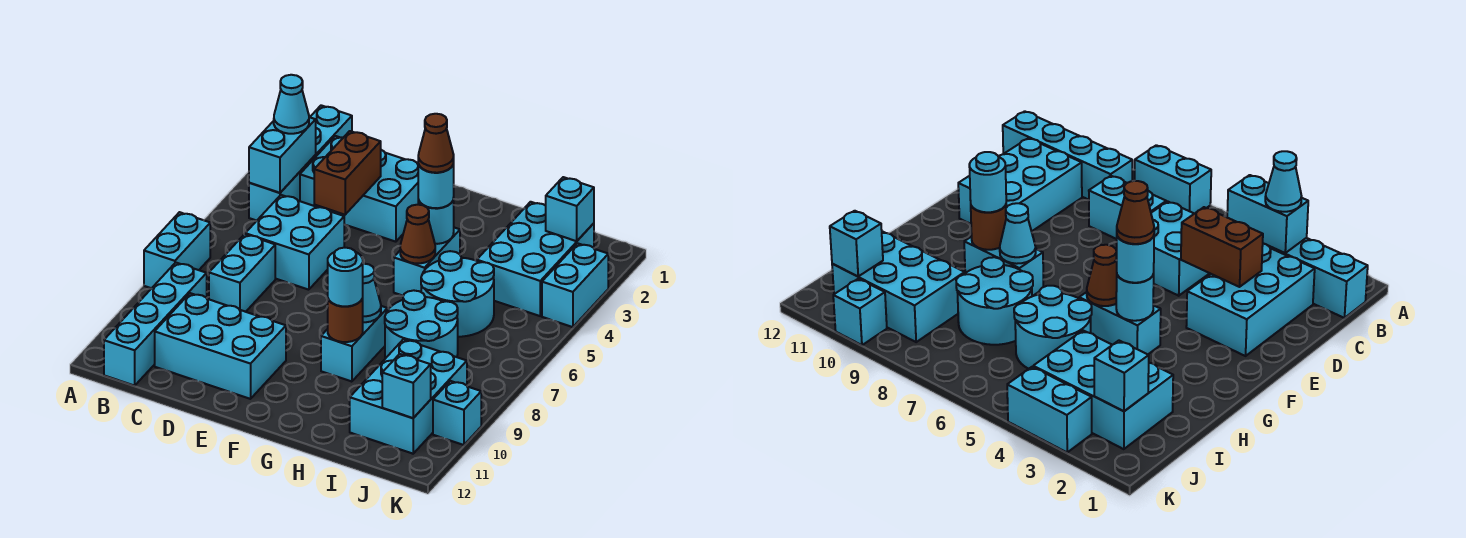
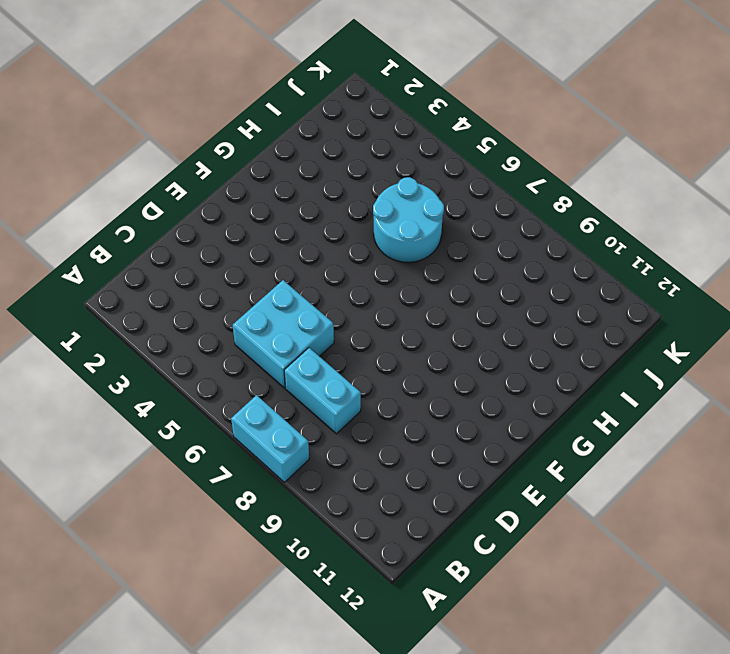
none -> cyan 1x4 brick [249,105,352,221]
none -> cyan 1x4 brick [104,263,207,386]
none -> cyan 2x3 brick [300,136,418,242]

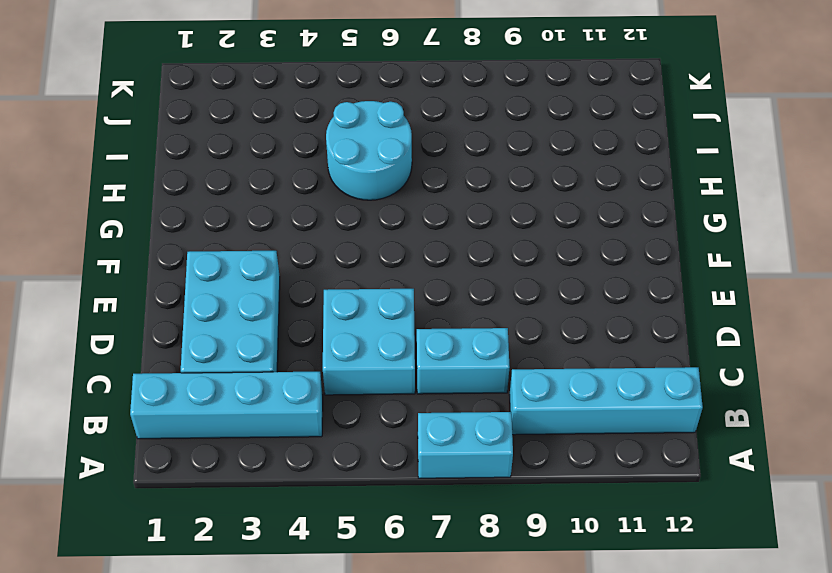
none -> cyan 2x3 brick [155,293,286,399]
none -> cyan 1x2 brick [394,228,460,296]
none -> cyan 1x2 brick [321,306,387,382]

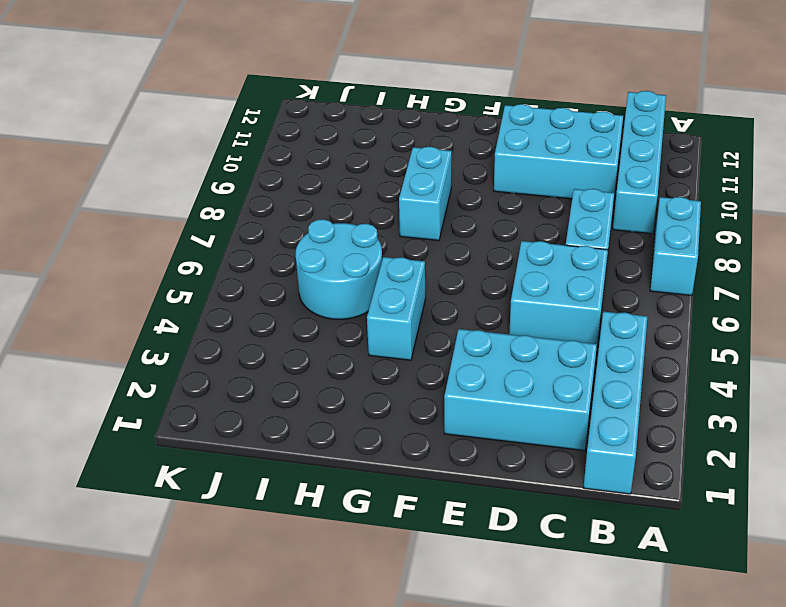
none -> cyan 2x2 round brick [385,290,458,358]
none -> cyan 2x3 brick [477,202,594,316]
none -> cyan 2x3 brick [350,339,467,454]

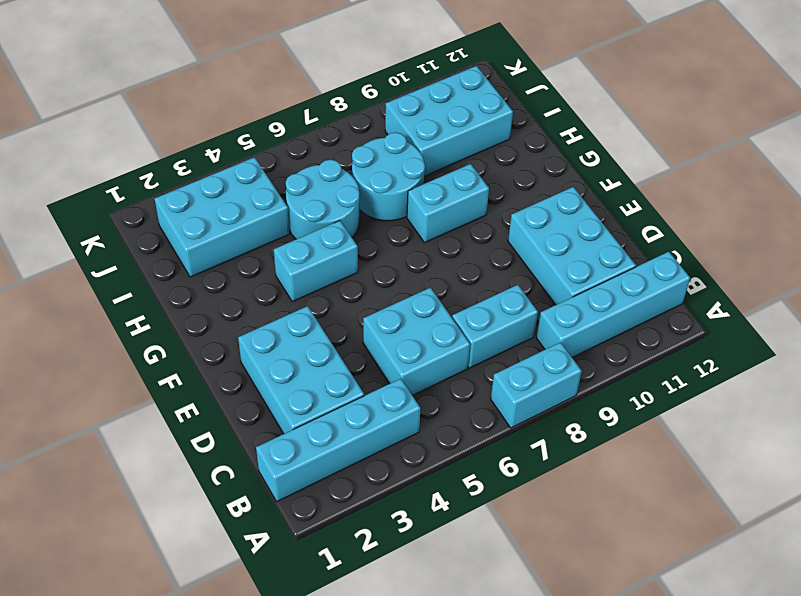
none -> cyan 1x2 brick [542,243,608,327]
none -> cyan 1x1 brick [433,381,481,445]
none -> cyan 1x2 brick [249,117,316,193]

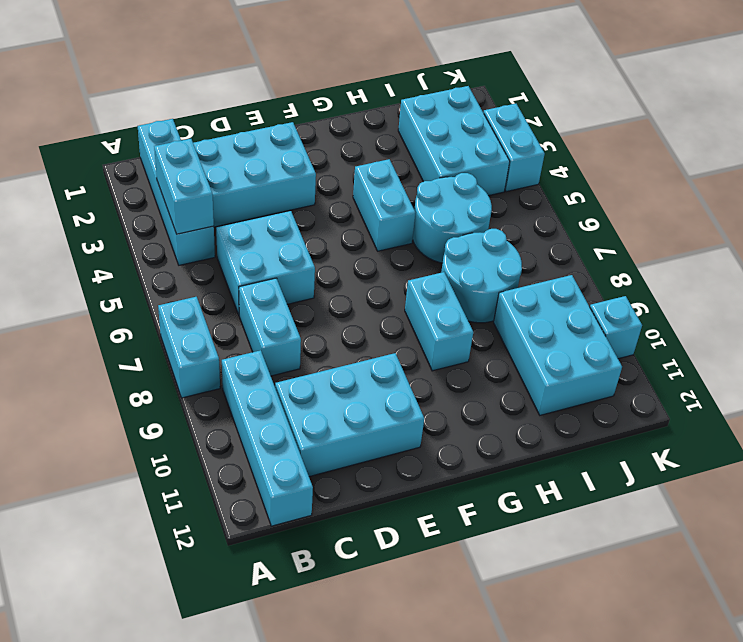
none -> brown 1x2 brick [314,131,381,215]
none -> cyan 1x1 round brick [418,198,454,244]
none -> brown 1x1 cone [400,205,435,263]

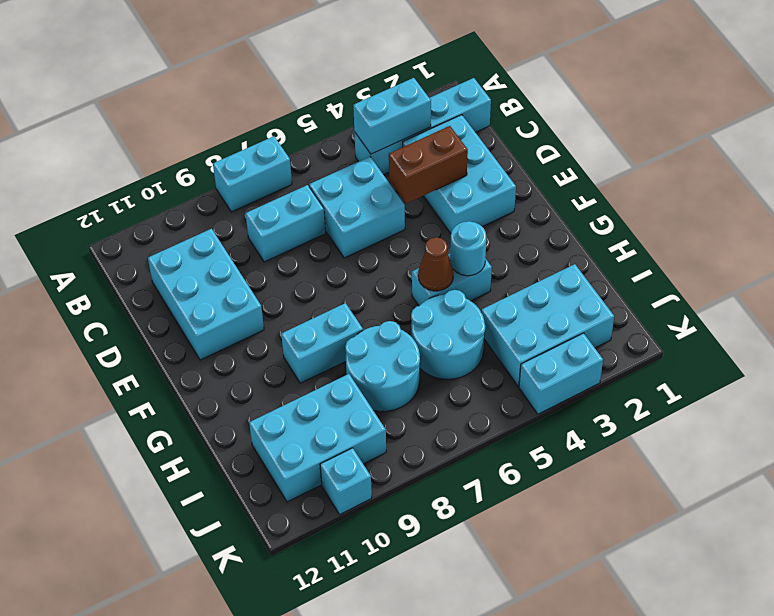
none -> cyan 1x4 brick [104,263,207,386]
none -> cyan 1x1 cone [362,264,381,322]
none -> brown 1x1 round brick [328,299,363,342]

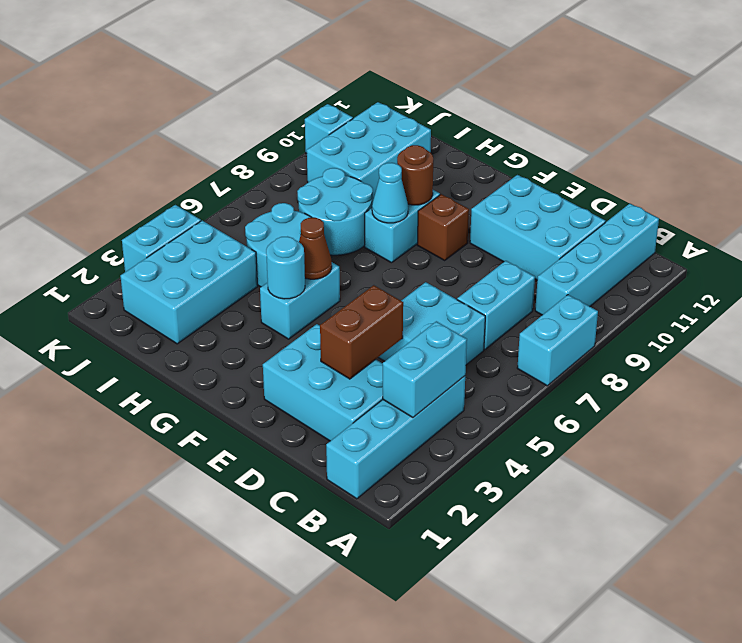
brown 1x1 brick [417,194,469,260] -> none
none -> cyan 1x1 brick [546,177,594,241]
none -> cyan 1x1 brick [382,354,431,418]
none -> cyan 1x1 cone [274,75,309,134]

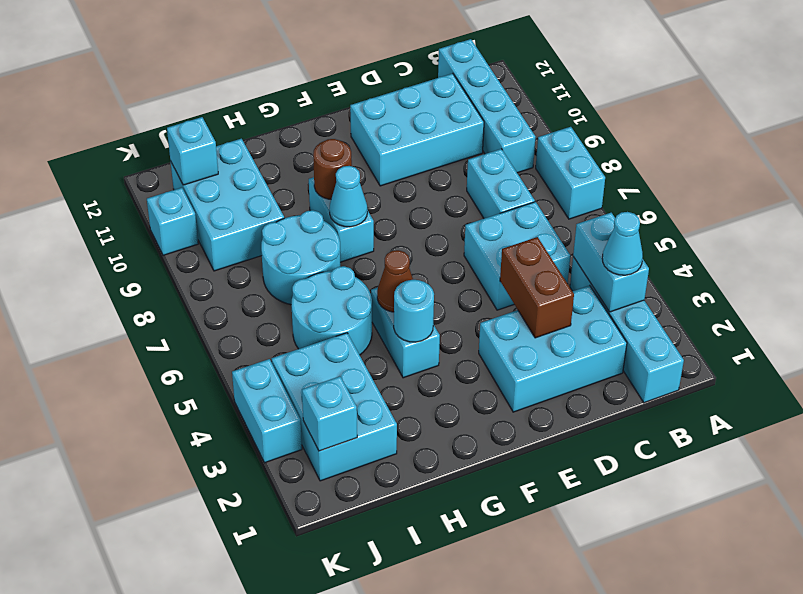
none -> cyan 1x1 round brick [418,163,454,208]
none -> cyan 1x1 round brick [328,248,363,306]
none -> brown 1x1 cone [418,114,454,173]

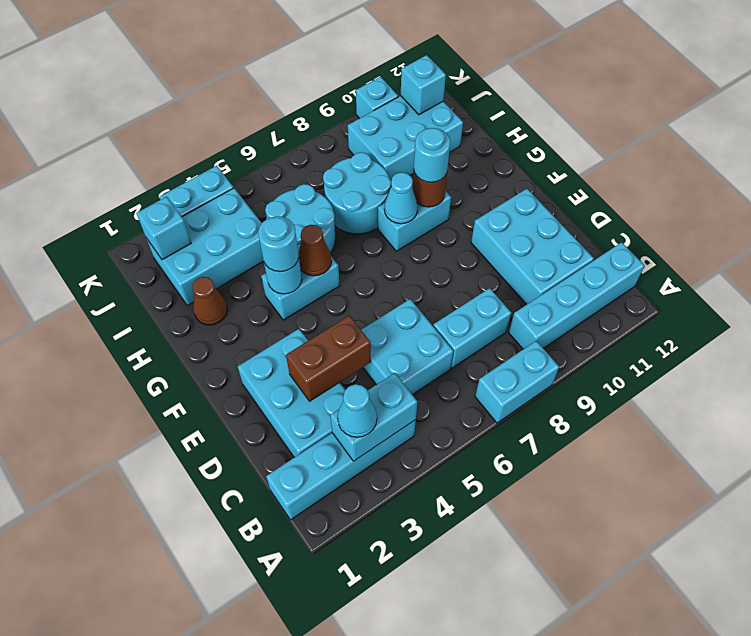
brown 1x1 cone [192,277,227,325] -> brown 1x1 cone moved to [418,114,454,173]

